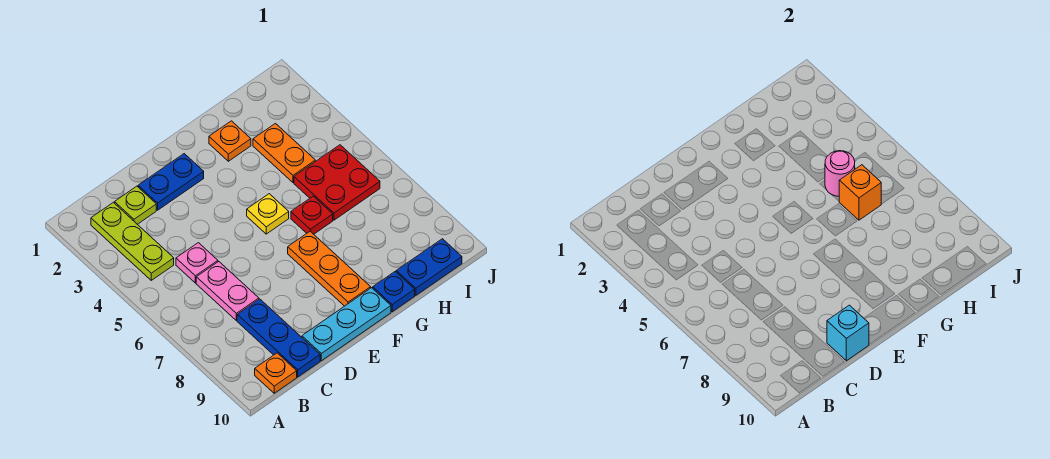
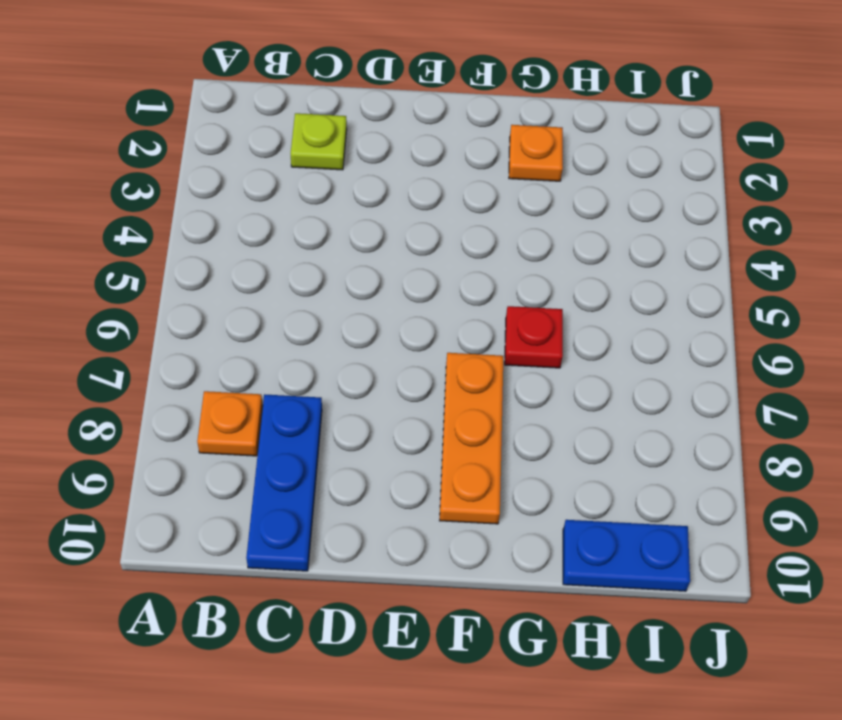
orange 1x1 plate [197,391,263,456] -> orange 1x1 plate moved to [255,353,297,393]
none -> lime 1x3 plate [91,202,174,280]
none -> pink 1x1 plate [176,243,218,283]
none -> pink 1x2 plate [196,262,259,321]

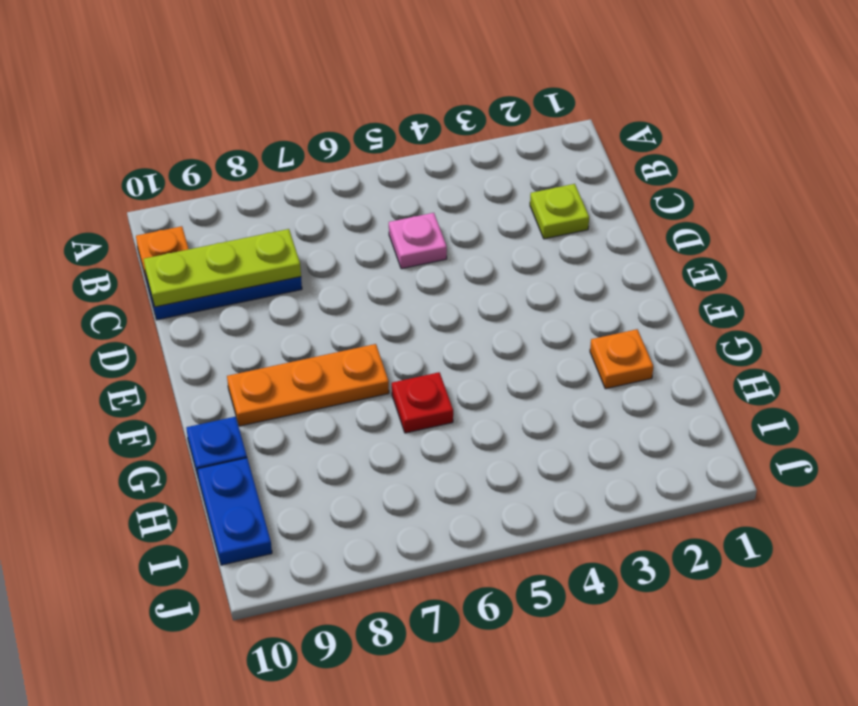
lime 1x3 plate [144,229,301,307] -> lime 1x3 plate moved to [91,202,174,280]
none -> pink 1x2 plate [196,262,259,321]
none -> blue 1x2 plate [138,154,204,210]
none -> cyan 1x3 plate [302,288,391,361]

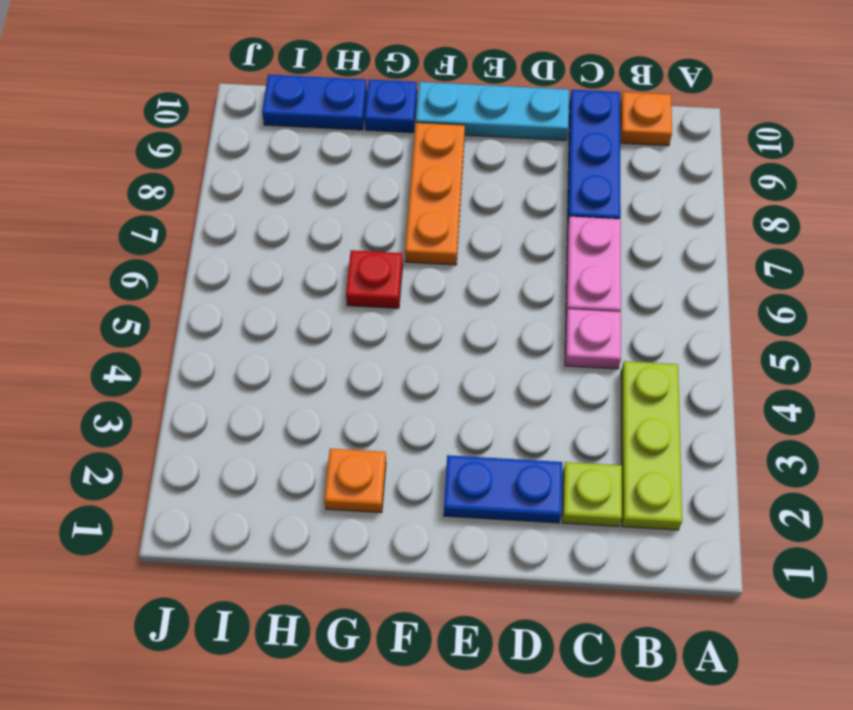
none -> yellow 1x1 plate [247,194,289,234]
none -> orange 1x2 plate [253,124,315,183]
none -> red 2x2 plate [294,145,380,220]

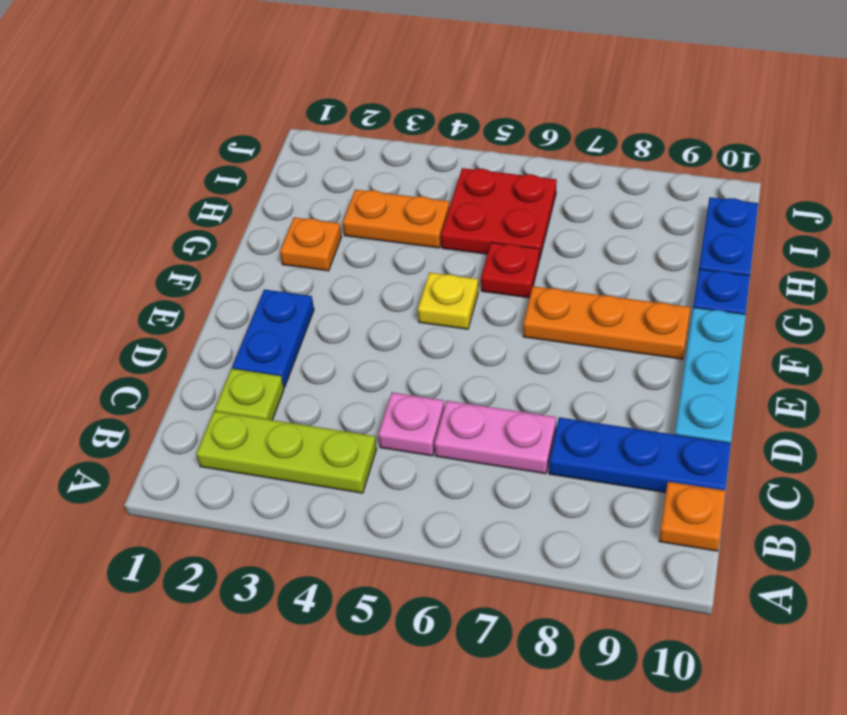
none -> cyan 1x1 brick [827,305,869,361]
none -> pink 1x1 round brick [825,151,855,196]
none -> orange 1x1 brick [839,165,881,220]

